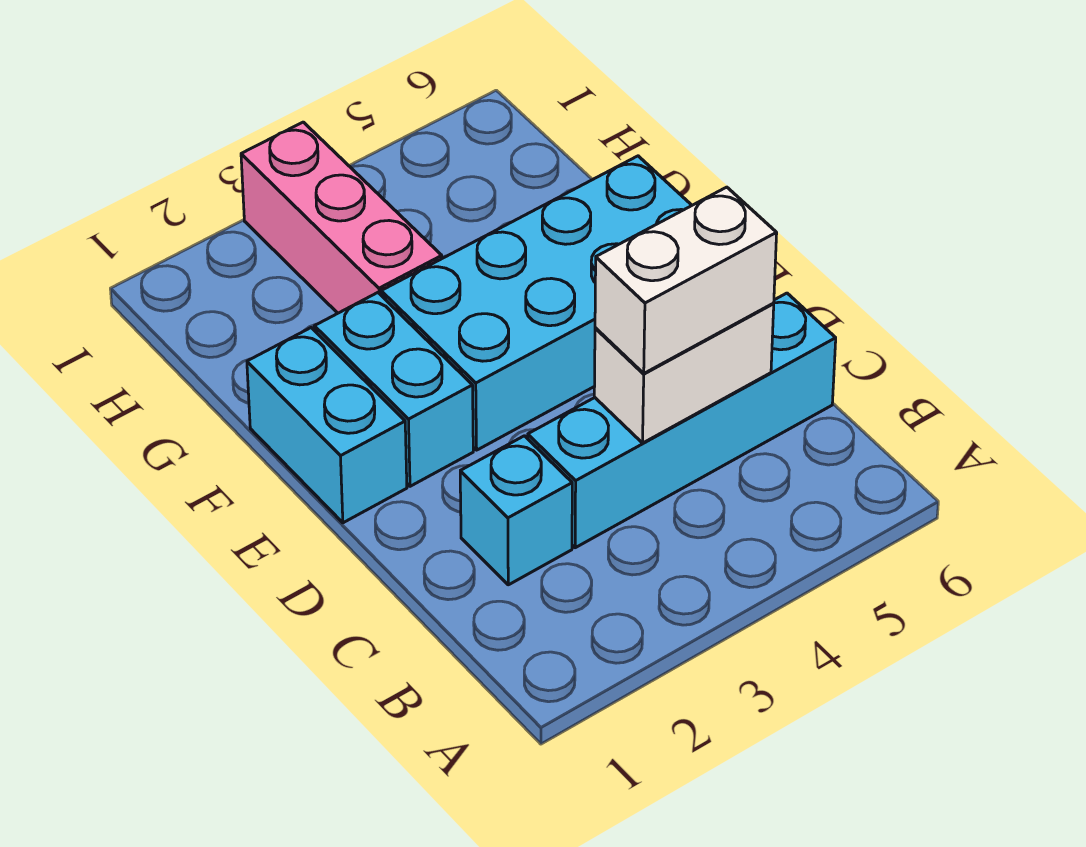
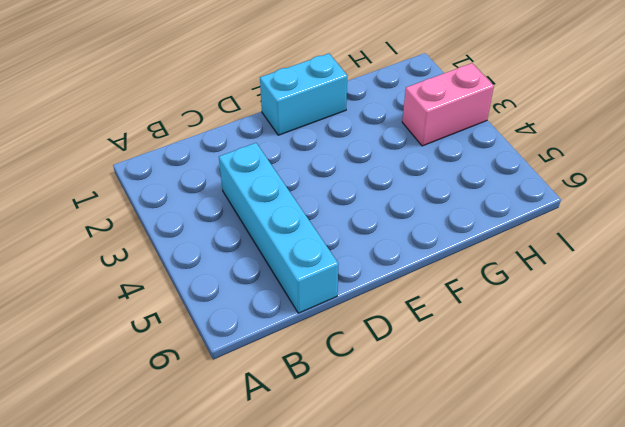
pink 1x2 brick [402,63,494,146] -> pink 1x3 brick [241,122,442,313]
none -> cyan 1x1 brick [460,436,572,585]
none -> cyan 1x2 brick [314,293,473,486]

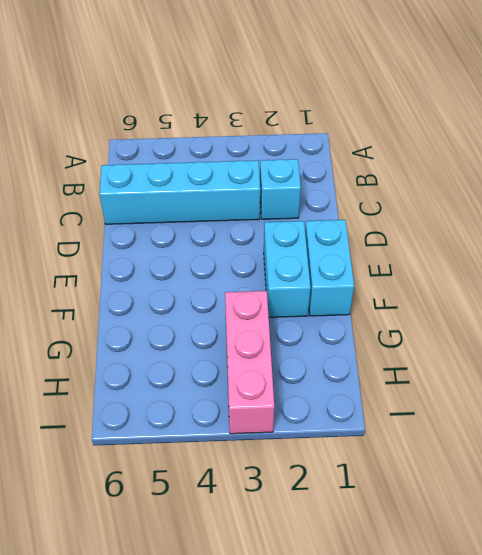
none -> cyan 2x4 brick [381,156,692,450]
none -> white 1x2 brick [594,303,774,443]

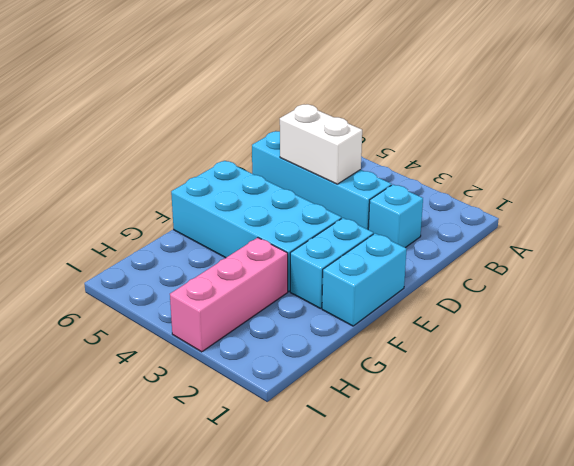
none -> white 1x2 brick [595,187,777,373]

